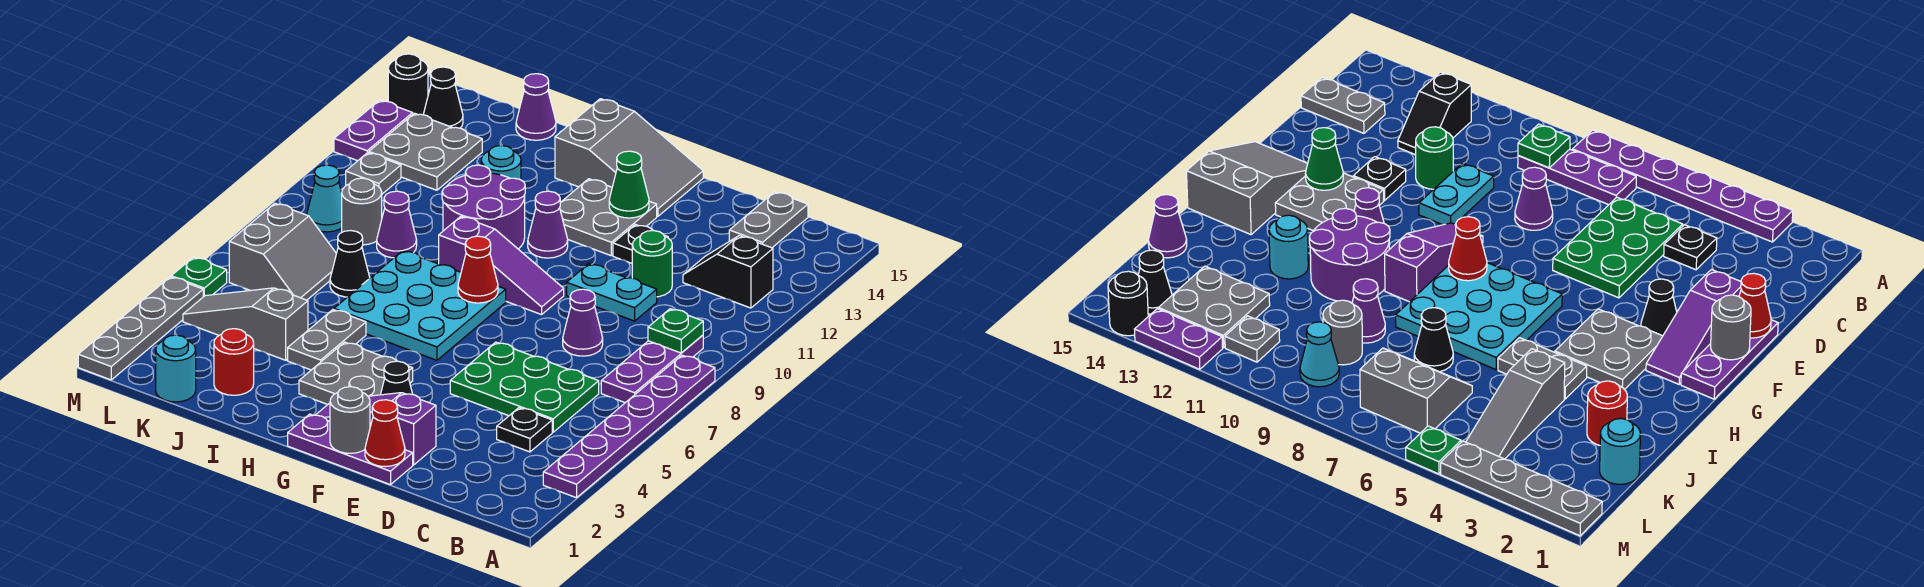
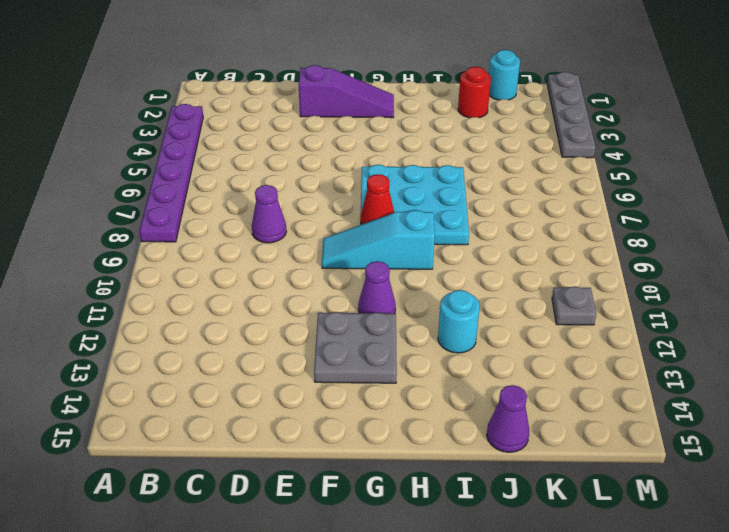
cyan 1x3 slope [322,210,435,269] -> purple 1x3 slope [439,217,564,315]
none -> purple 1x3 plate [601,335,703,403]
none -> black 1x2 slope [683,236,773,308]
none -> black 1x1 plate [497,408,552,452]
none -> green 2x3 plate [450,342,599,432]

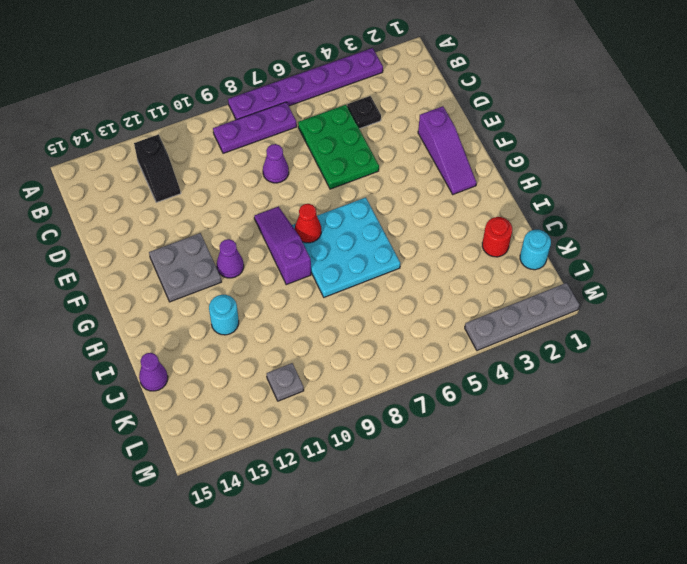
none -> grey 1x2 plate [729,192,808,248]
none -> cyan 1x2 plate [567,264,657,321]
none -> green 1x1 round brick [632,231,672,297]
none -> purple 1x3 plate [288,414,413,485]

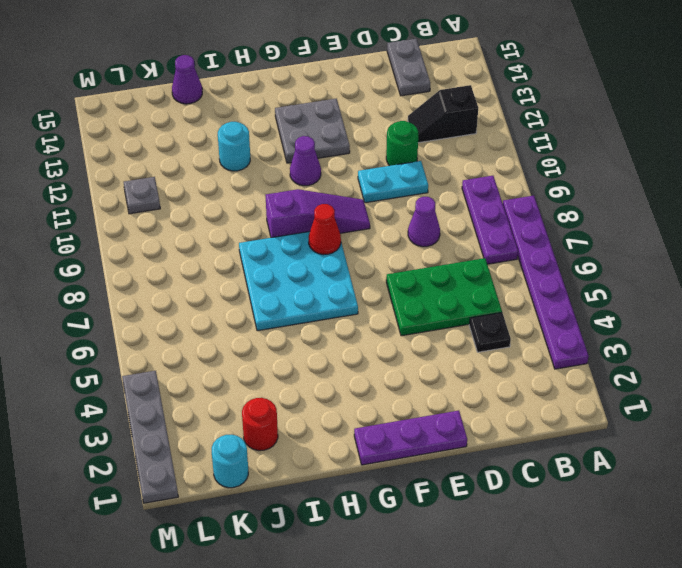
none -> purple 1x3 slope [316,393,436,465]
none -> black 1x1 plate [613,224,668,263]
none -> black 1x1 cone [381,361,413,395]
none -> grey 2x3 slope [555,99,703,216]

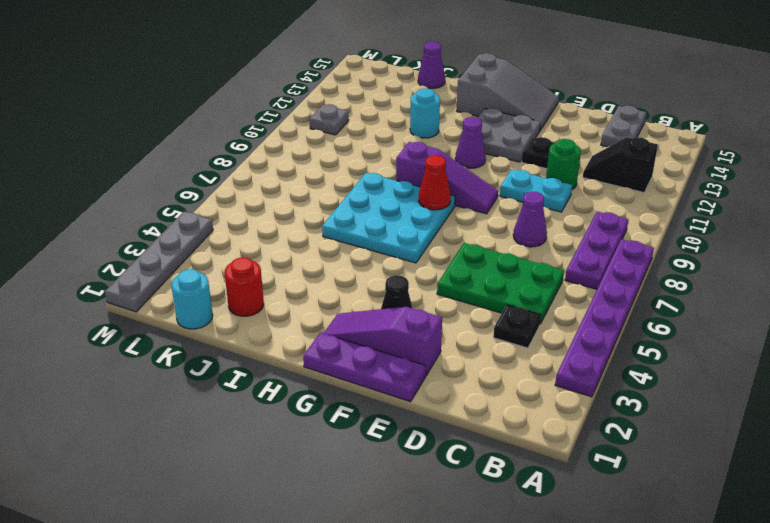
none -> grey 2x2 plate [299,342,413,405]
none -> purple 2x2 round brick [442,165,525,249]
none -> grey 1x2 plate [288,310,366,370]
none -> grey 1x3 slope [183,288,308,360]

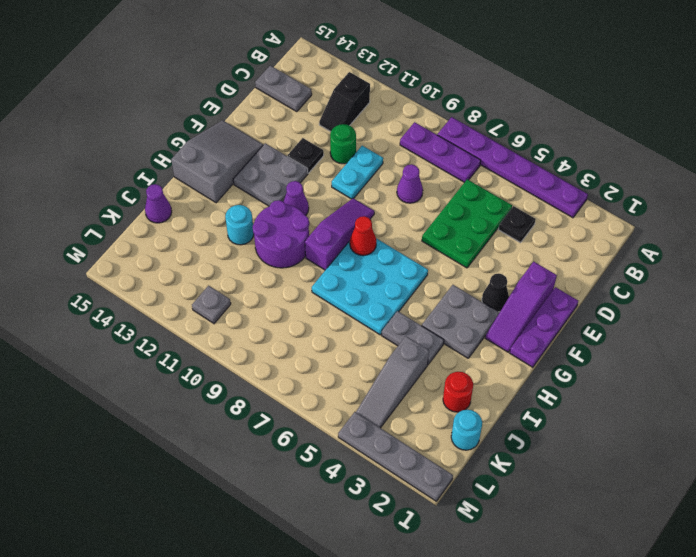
none -> black 1x1 cone [330,231,370,297]
none -> purple 1x1 cone [377,191,417,258]
none -> grey 2x2 slope [229,203,336,300]
none -> grey 1x1 round brick [342,178,382,245]

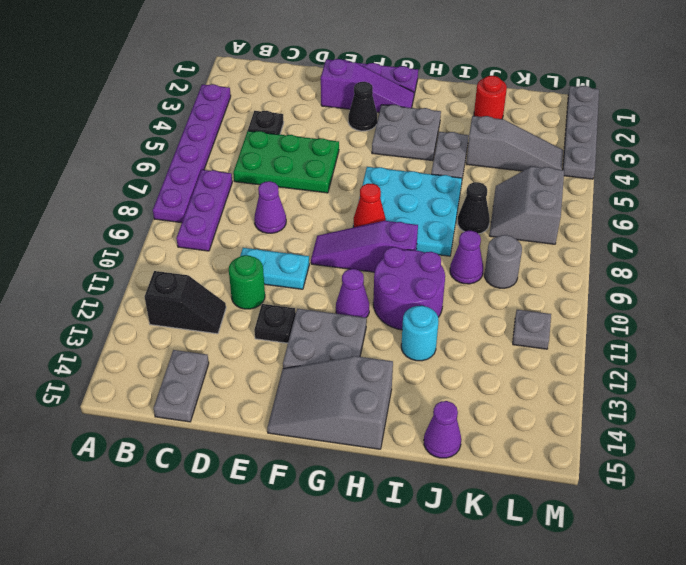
none -> cyan 1x1 round brick [156,335,196,402]
none -> grey 2x2 plate [369,113,482,190]
none -> cyan 1x1 cone [307,165,342,232]
none -> black 1x1 cone [423,67,463,128]

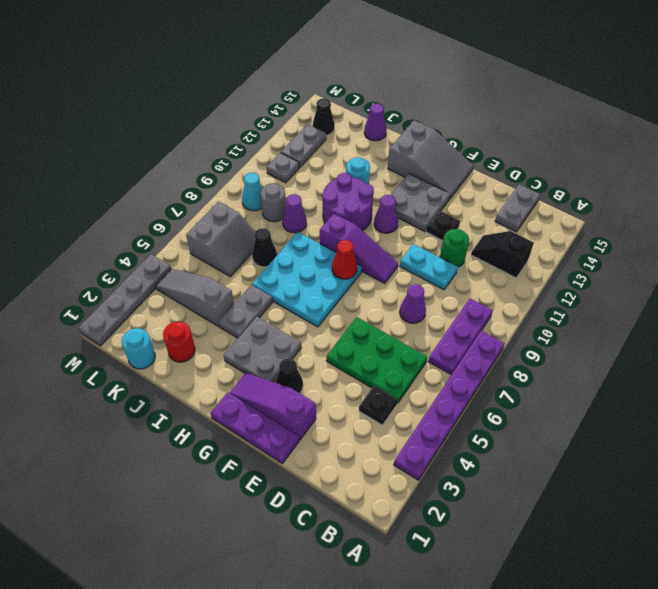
grey 1x2 plate [281,124,326,168] -> grey 2x2 plate [369,113,482,190]
none -> green 1x1 plate [171,257,227,297]
none -> purple 1x2 plate [334,100,413,161]
none -> black 1x1 round brick [388,54,428,115]
none -> green 1x1 plate [648,309,703,353]

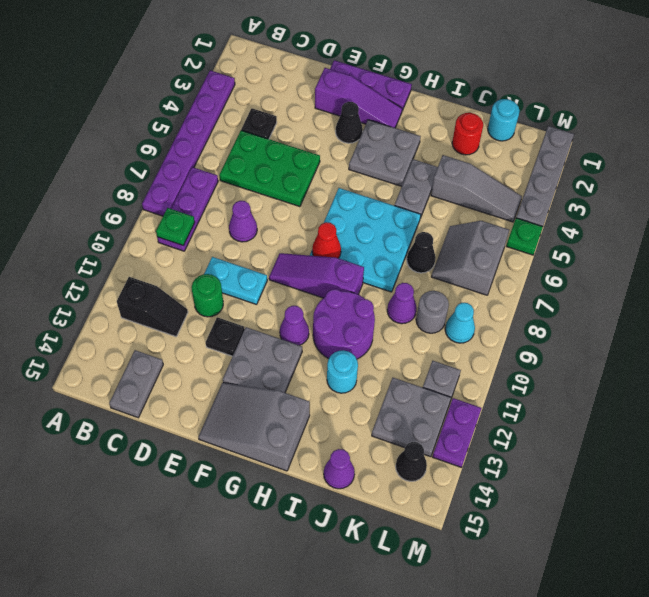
none -> black 1x1 round brick [388,54,428,115]
none -> red 1x1 cone [365,400,405,467]
none -> grey 1x1 round brick [330,387,370,453]
none -> green 1x1 cone [609,151,649,218]

